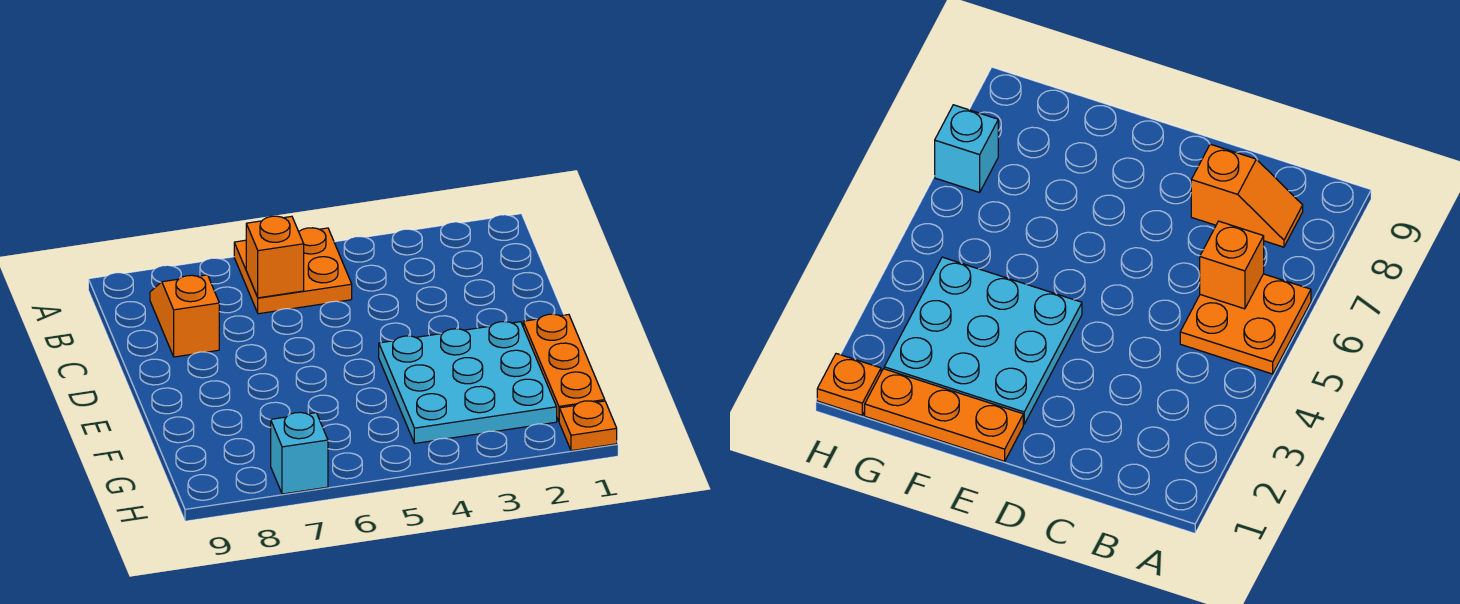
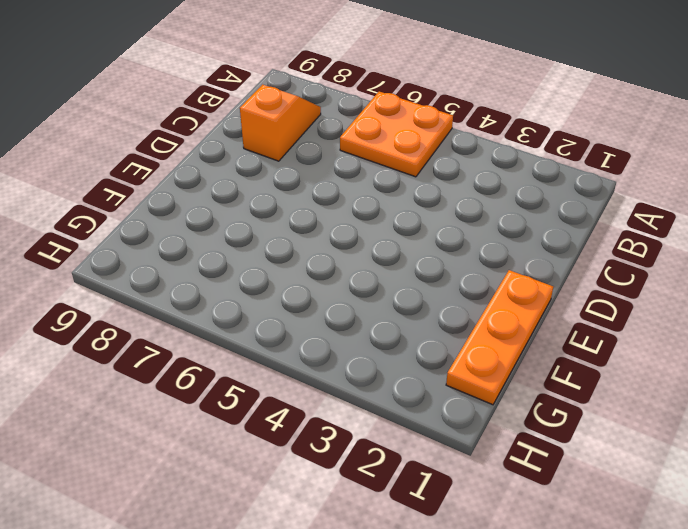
none -> cyan 3x3 plate [379,322,557,443]
none -> orange 1x1 plate [559,401,617,451]

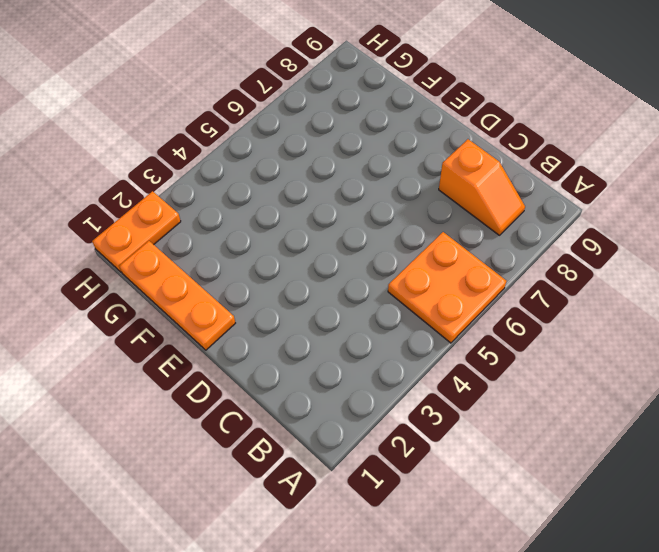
orange 1x2 plate [92,191,181,272] -> orange 1x1 plate [559,401,617,451]
none -> cyan 3x3 plate [379,322,557,443]
none -> cyan 1x1 brick [271,412,328,494]

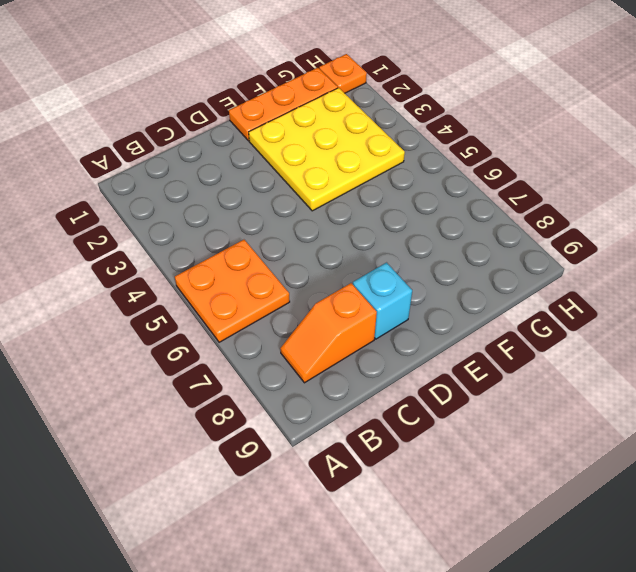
cyan 1x1 brick [353,263,412,339] -> cyan 1x1 brick moved to [271,412,328,494]
yellow 3x3 plate [249,88,405,211] -> cyan 3x3 plate [379,322,557,443]
none -> orange 1x1 brick [246,216,304,298]

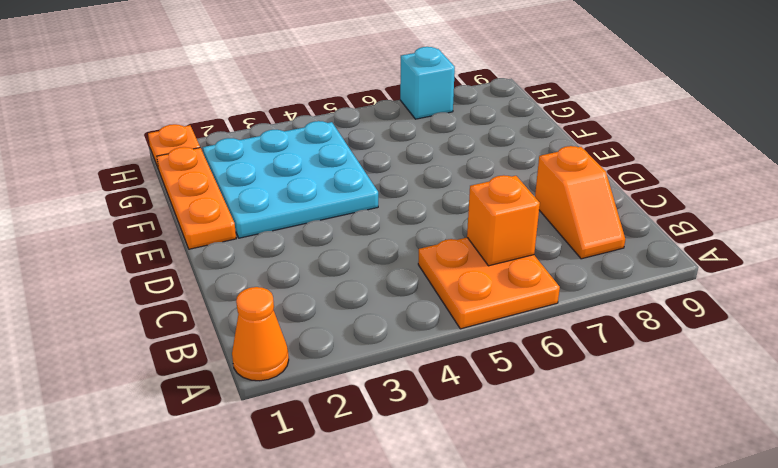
orange 1x1 cone [232,287,289,381] -> none

